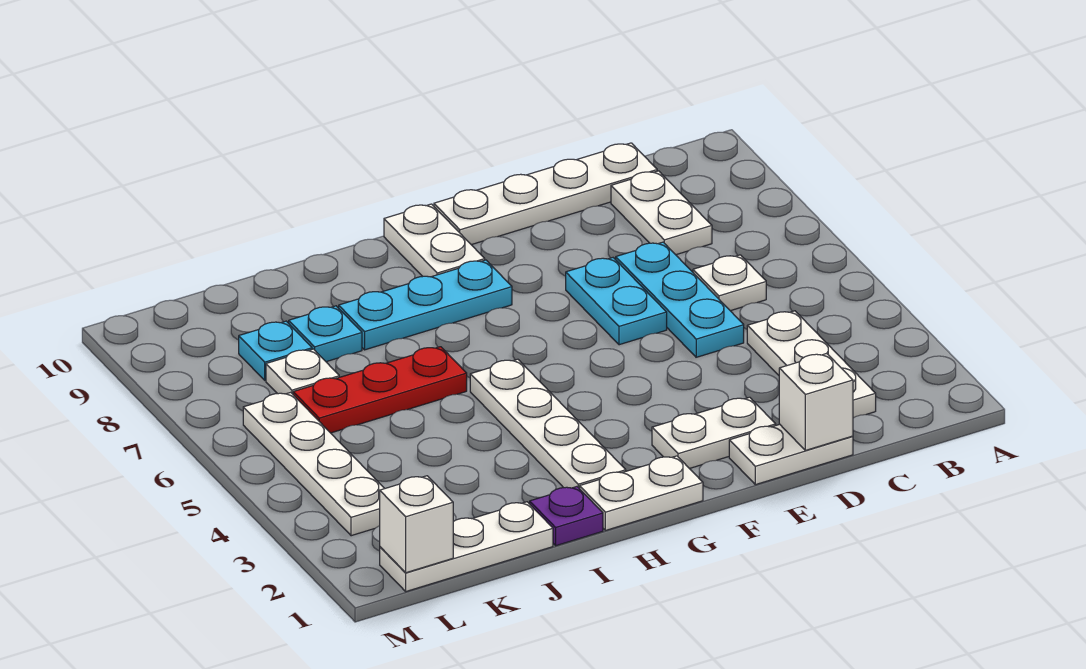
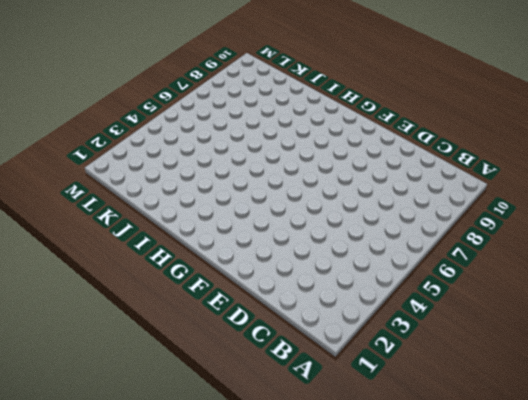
none -> white 1x3 plate [747,311,876,418]
none -> white 1x1 plate [693,255,766,311]
none -> white 1x2 plate [611,171,712,255]

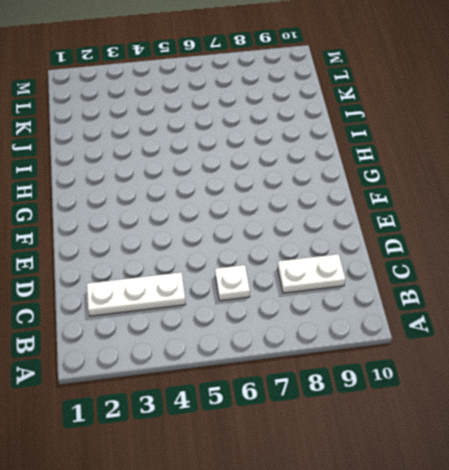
none -> white 1x4 plate [434,143,657,245]
none -> white 1x2 plate [729,424,853,485]
none -> cyan 1x3 plate [616,242,744,357]

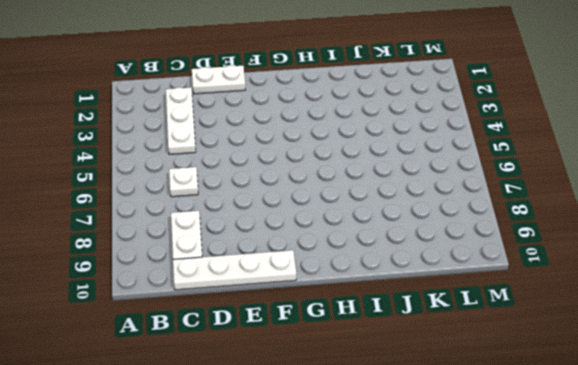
none -> cyan 1x3 plate [616,242,744,357]
none -> white 1x2 plate [652,397,776,469]
none -> cyan 1x2 plate [566,258,667,345]

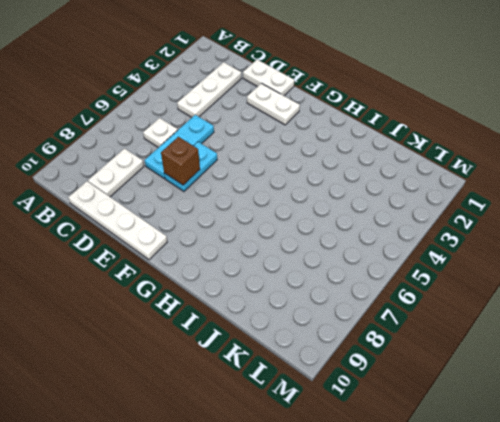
brown 1x1 brick [161,137,200,185] -> none
none -> white 1x2 plate [580,456,703,530]
none -> cyan 1x3 plate [339,260,512,350]
none -> white 1x2 plate [384,204,485,277]

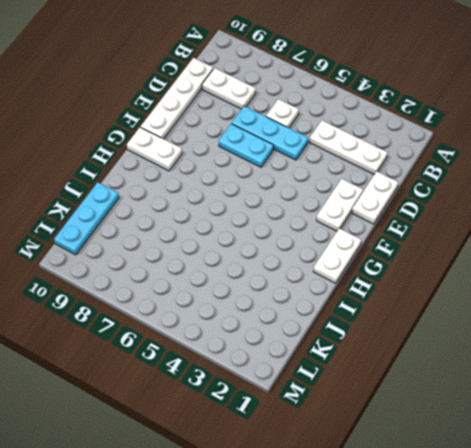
cyan 1x3 plate [54,182,119,255] -> cyan 1x3 plate moved to [339,260,512,350]
none -> white 1x4 plate [470,359,626,489]
none -> purple 1x1 plate [530,487,603,546]
none -> red 1x3 plate [293,347,467,433]

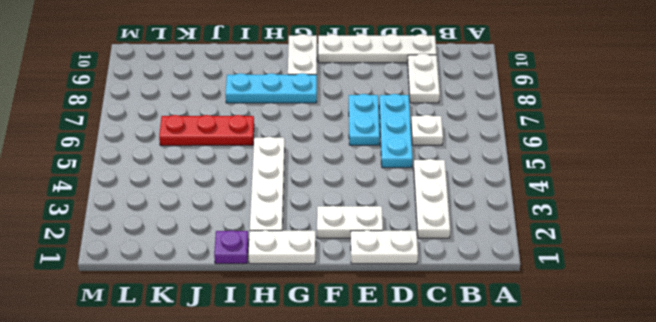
none -> white 1x3 plate [380,502,553,591]
none -> cyan 1x1 plate [289,306,362,362]
none -> white 1x1 plate [266,349,339,394]

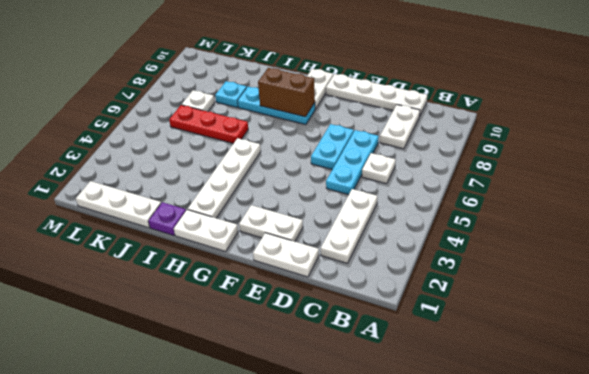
brown 1x2 brick [258,68,315,117] -> none
none -> cyan 1x1 plate [239,321,312,380]
none -> white 1x4 plate [243,392,385,536]
none -> white 1x1 brick [779,354,853,450]

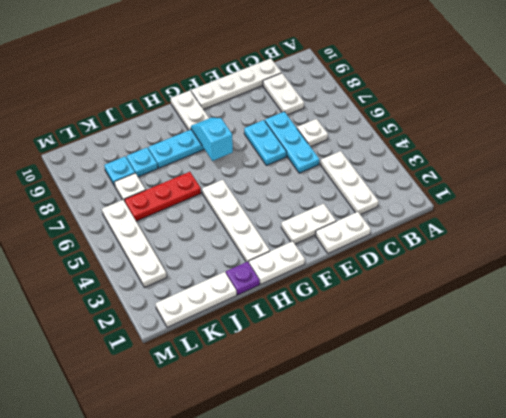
cyan 1x2 slope [191,118,233,161] -> none
none -> white 1x1 brick [779,354,853,450]
none -> white 1x1 brick [380,476,453,573]

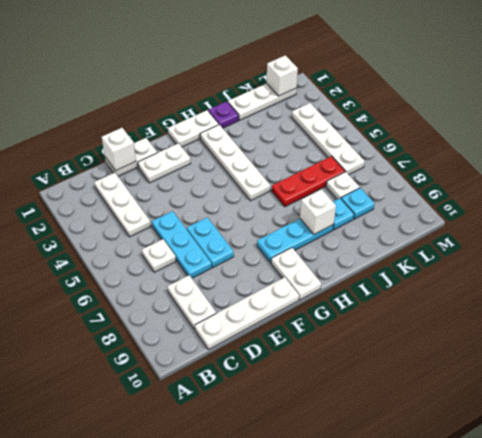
white 1x1 brick [300,189,336,234] -> none

